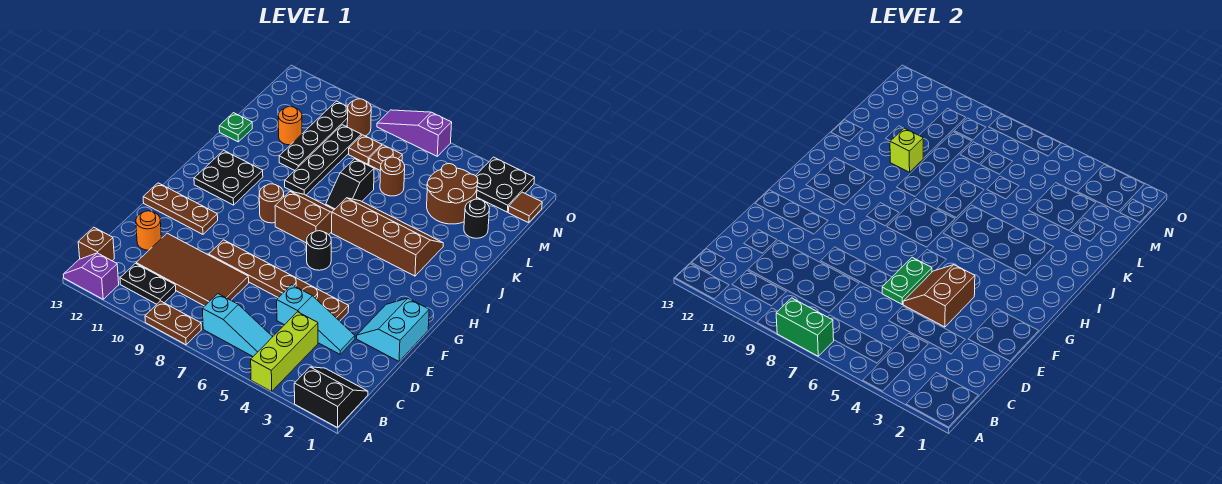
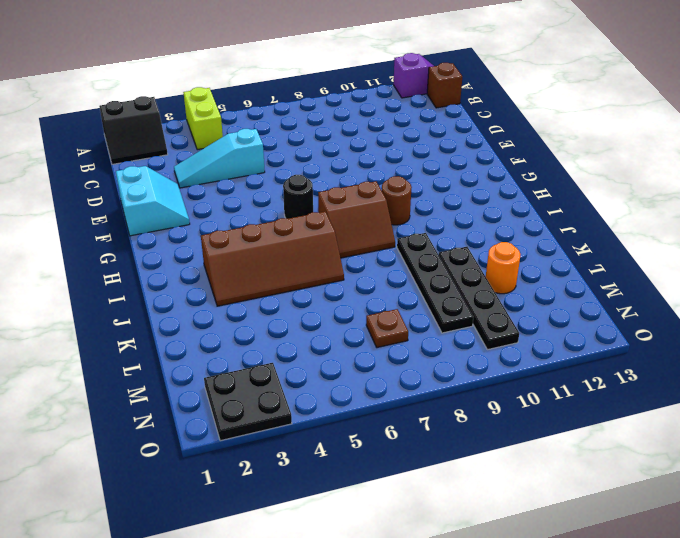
lime 1x2 brick [183,87,223,150] -> lime 1x3 brick [251,312,318,391]
none -> brown 1x2 plate [145,301,201,345]
none -> cyan 1x3 slope [203,294,272,356]
none -> black 1x2 plate [120,263,176,304]
none -> brown 2x4 tile [136,233,249,306]

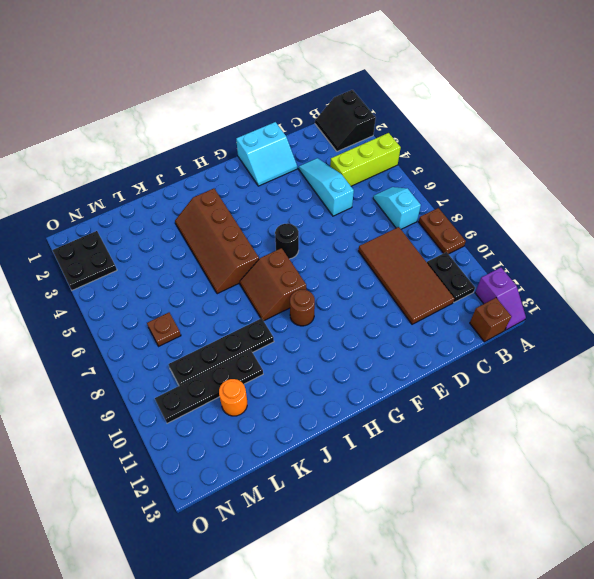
cyan 1x2 slope [373,187,421,229] -> cyan 1x3 slope [203,294,272,356]
none -> orange 1x1 round brick [136,211,161,250]
none -> brown 1x6 plate [209,240,349,321]
none -> brown 1x3 plate [143,183,218,234]
none -> black 2x2 plate [194,150,263,205]

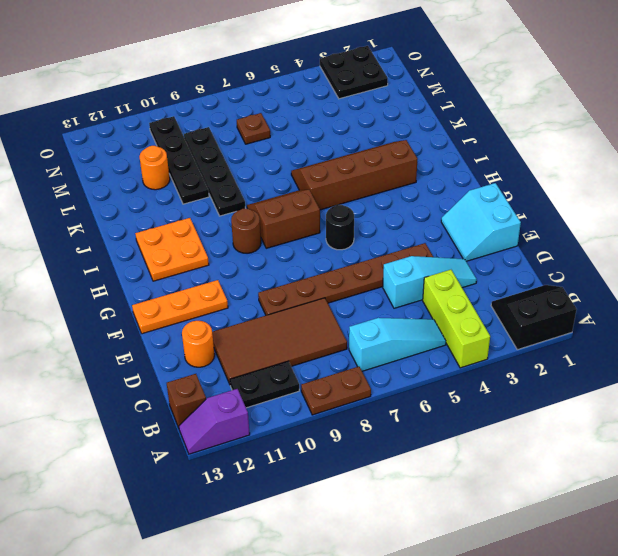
orange 1x3 plate [132,280,228,334] -> brown 1x3 plate [143,183,218,234]
orange 2x2 plate [135,218,209,281] -> black 2x2 plate [194,150,263,205]
none -> black 1x2 slope [326,159,374,210]
none -> green 1x1 plate [219,113,252,142]
none -> black 1x1 round brick [464,199,490,238]
none -> brown 2x2 round brick [427,164,478,224]

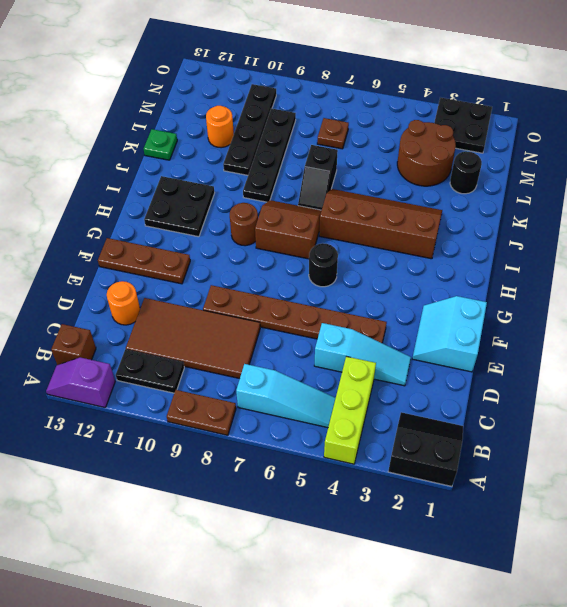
none -> brown 1x1 round brick [380,157,405,196]
none -> brown 1x1 plate [349,135,382,164]
none -> brown 1x1 tile [508,192,542,223]
none -> brown 1x1 round brick [347,99,371,136]

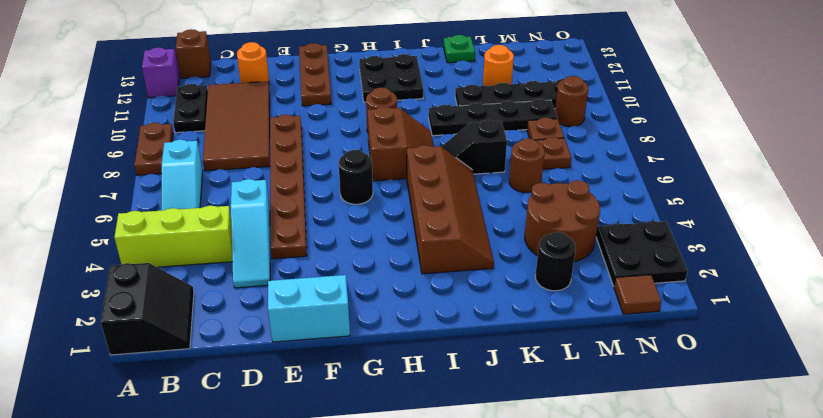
none -> purple 1x3 slope [377,110,452,156]
none -> green 1x2 brick [776,298,834,356]
none -> brown 2x2 slope [903,265,975,327]
none -> green 1x2 plate [882,257,932,304]

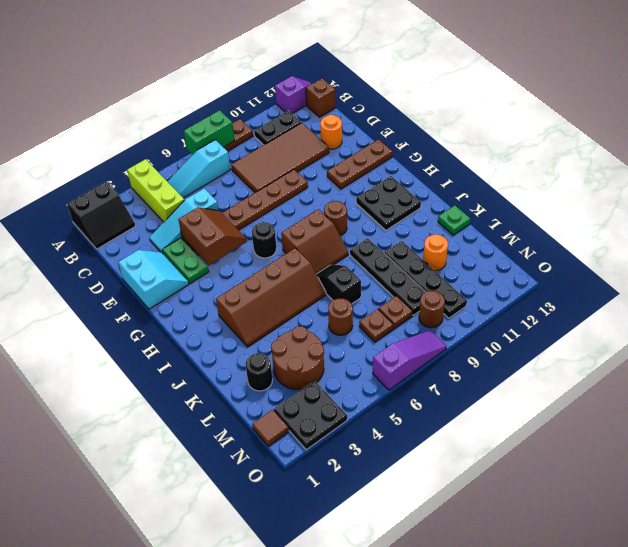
green 1x2 plate [162,238,209,284] -> green 1x2 plate moved to [882,257,932,304]
none -> lime 1x1 brick [890,128,923,172]

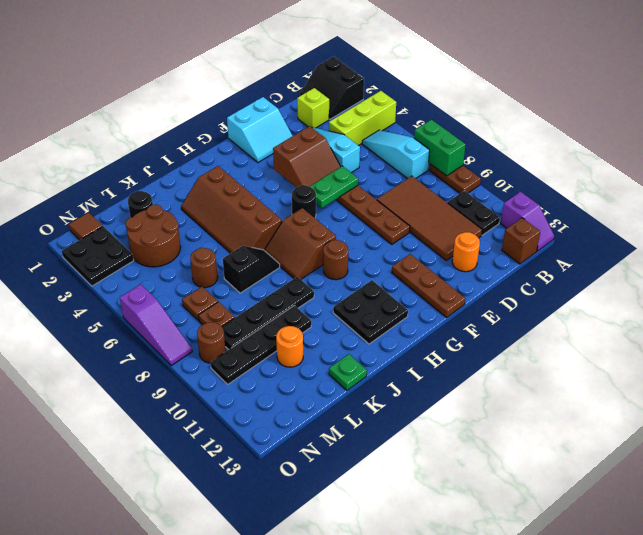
lime 1x1 brick [297,88,329,128] -> lime 1x1 brick moved to [890,128,923,172]

